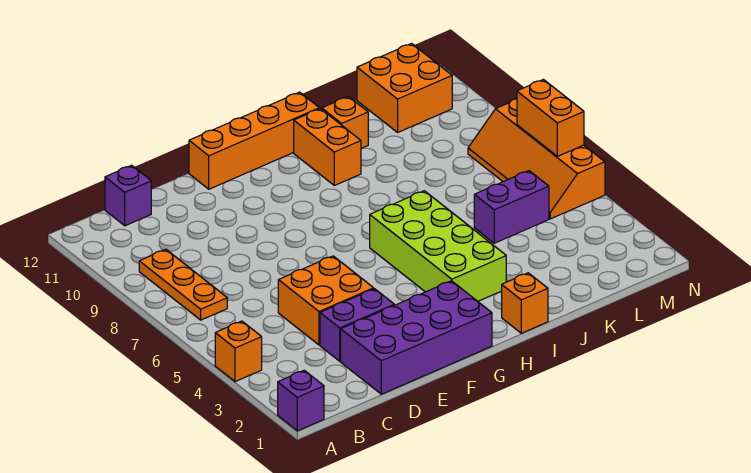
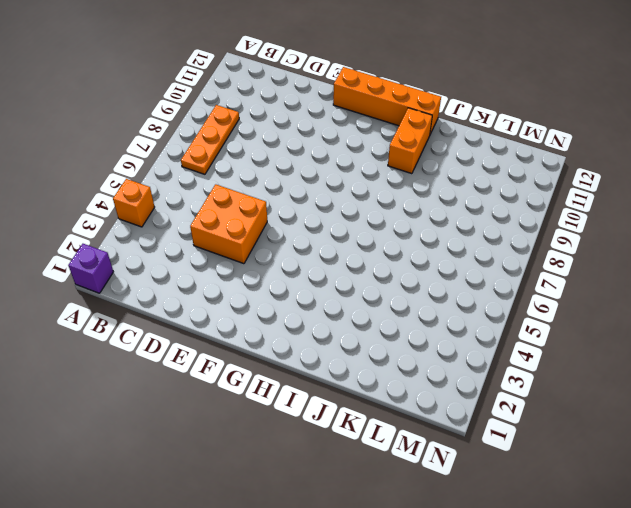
none -> purple 1x1 brick [105,165,151,226]
none -> purple 2x4 brick [341,281,492,394]
none -> purple 1x2 brick [320,289,394,361]

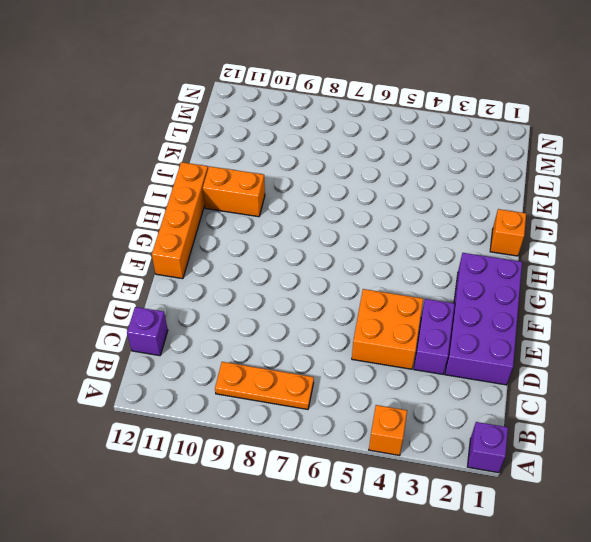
none -> lime 2x4 brick [370,191,506,301]
none -> orange 1x1 brick [322,96,368,148]
none -> purple 1x2 brick [474,171,549,243]

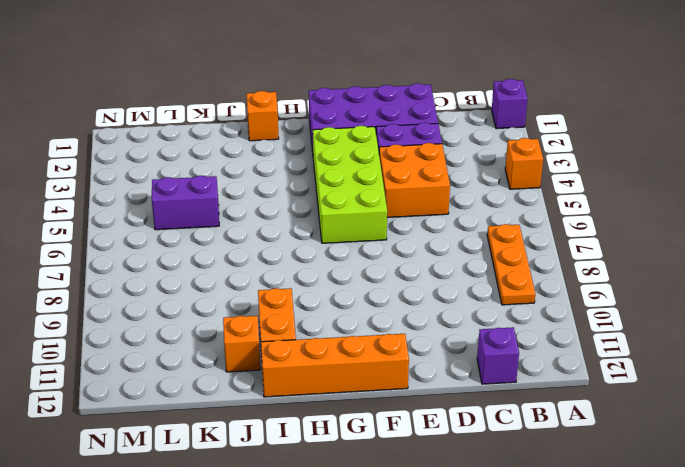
lime 2x4 brick [313,126,387,243] -> lime 2x4 brick moved to [370,191,506,301]
none -> orange 2x2 brick [357,44,452,132]
none -> orange 2x4 slope [468,99,605,219]
none -> orange 1x2 brick [517,80,584,156]

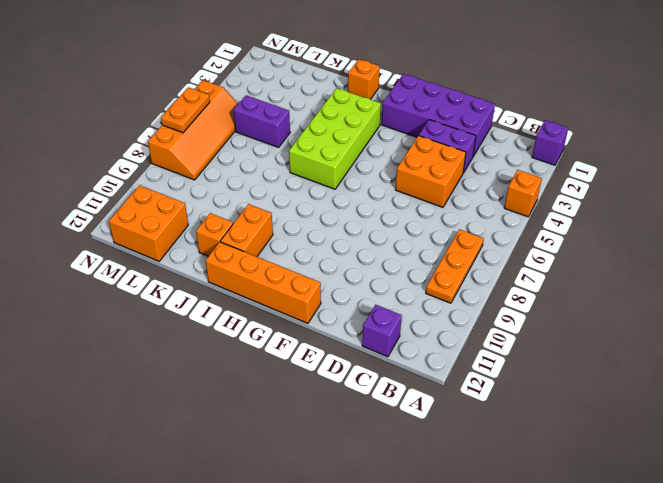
orange 1x2 plate [161,87,210,133] -> orange 1x2 brick [517,80,584,156]

